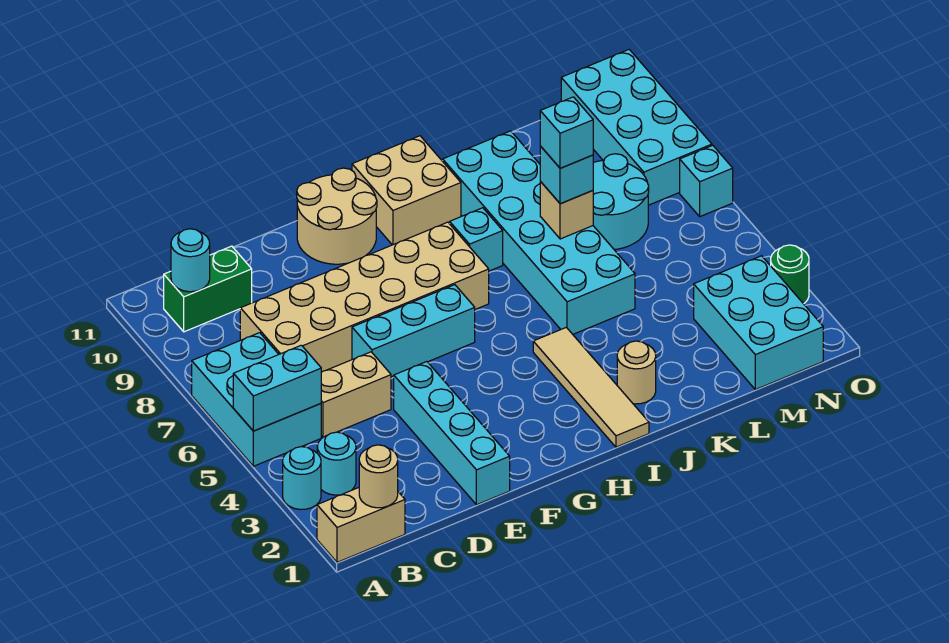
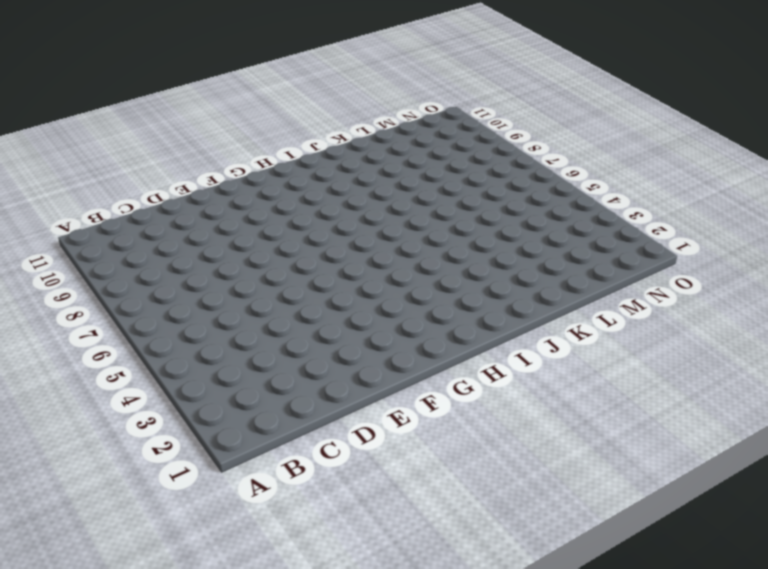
none -> tan 1x2 brick [317,488,405,562]
none -> cyan 1x1 round brick [283,447,321,510]
none -> cyan 2x3 brick [192,333,321,466]

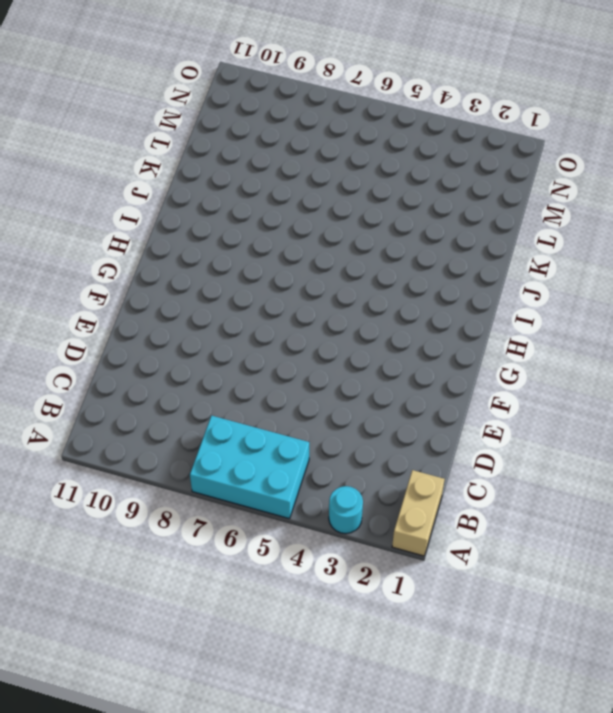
none -> cyan 1x1 round brick [317,432,356,495]
none -> green 1x2 brick [164,246,252,332]
none -> tan 1x2 brick [321,352,391,437]

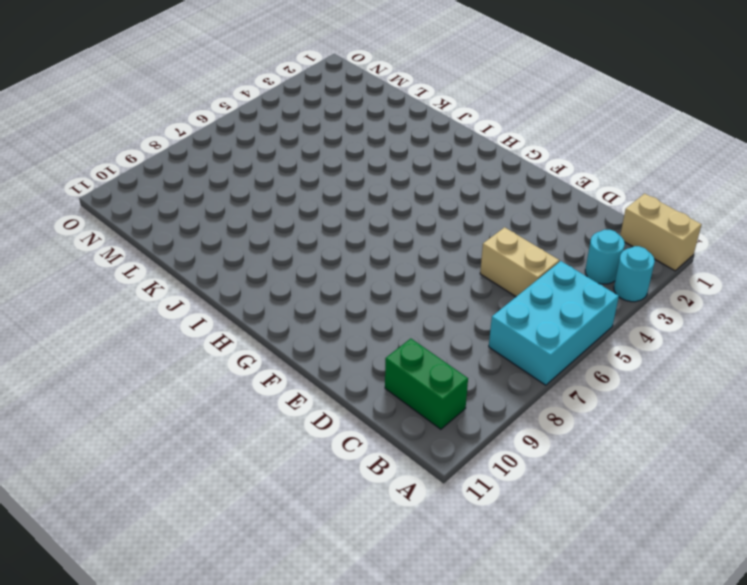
none -> tan 2x6 brick [240,222,489,372]
none -> cyan 1x4 brick [394,362,510,505]
none -> cyan 1x3 brick [352,285,475,377]

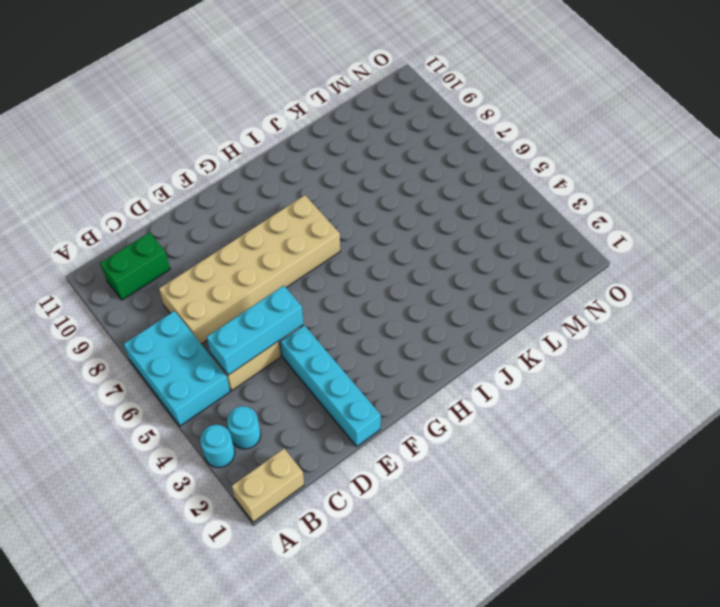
cyan 1x3 brick [207,286,303,375] -> cyan 1x3 brick moved to [352,285,475,377]
none -> tan 2x2 round brick [297,168,377,264]
none -> tan 2x2 brick [352,136,461,245]
none -> tan 1x4 tile [533,327,649,447]

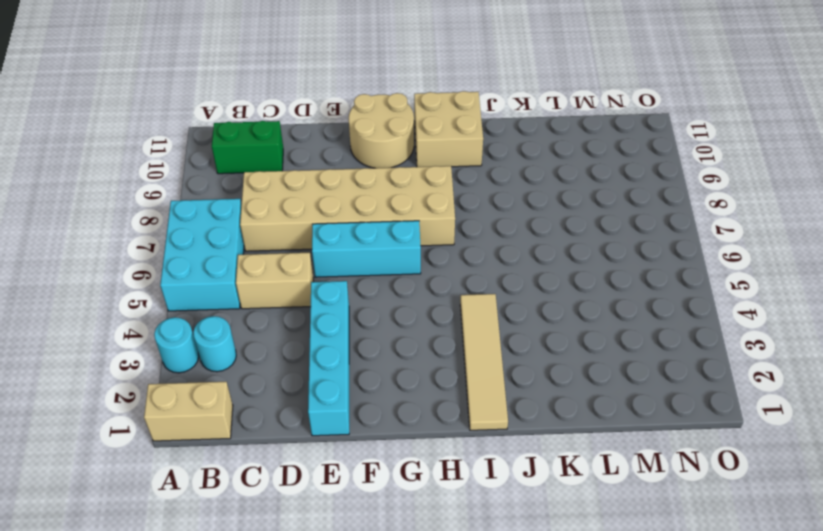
none -> cyan 1x1 brick [450,208,503,271]
none -> tan 1x1 round brick [617,341,656,404]
none -> cyan 2x6 brick [443,131,635,334]

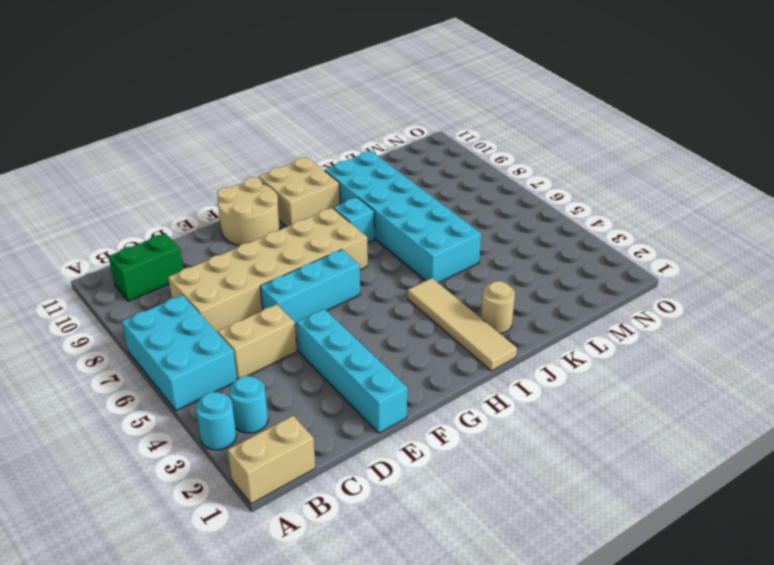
none -> cyan 2x2 round brick [593,154,649,250]
none -> cyan 2x3 brick [694,256,823,390]
none -> cyan 2x4 brick [561,50,712,205]

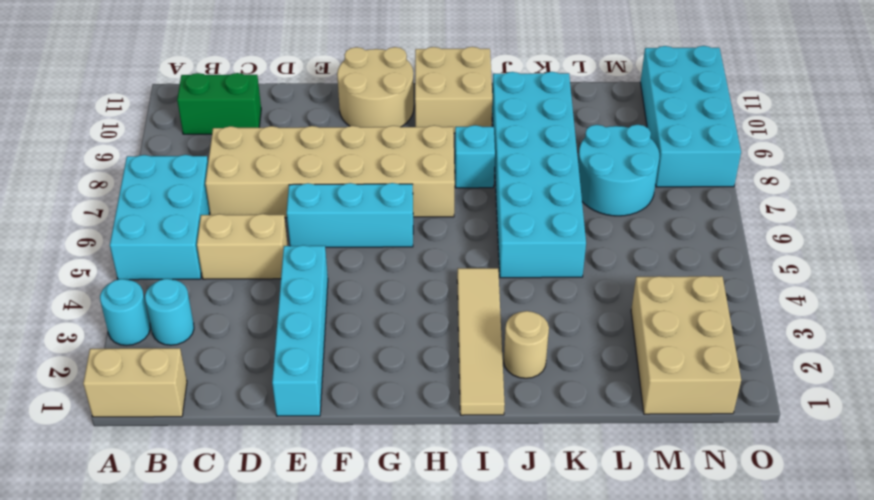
tan 2x3 brick [631,276,741,414] -> cyan 2x3 brick [694,256,823,390]
none -> green 1x1 round brick [771,245,809,304]
none -> cyan 1x1 brick [680,145,733,216]
none -> cyan 1x2 brick [233,345,321,431]

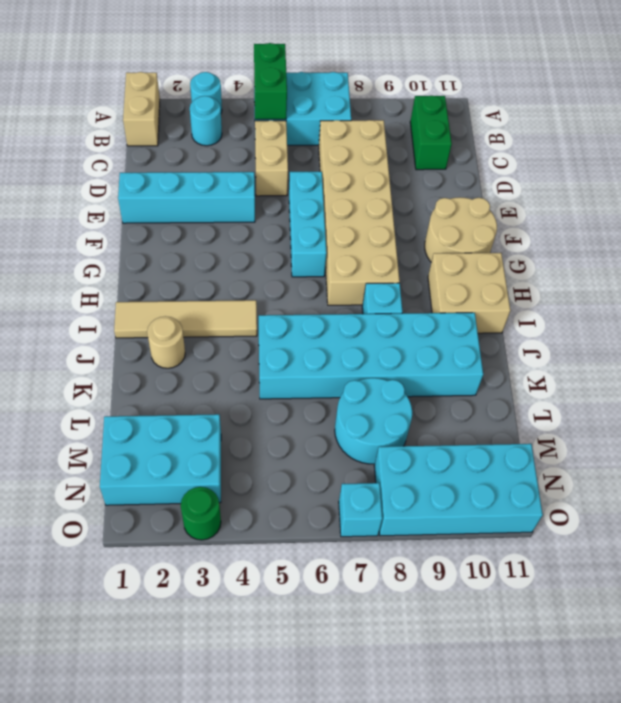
green 1x2 brick [254,43,287,119] -> cyan 1x2 brick [233,345,321,431]
none -> tan 1x1 round brick [359,445,398,508]
none -> cyan 1x1 round brick [171,229,210,292]
none -> tan 1x1 brick [540,181,593,239]

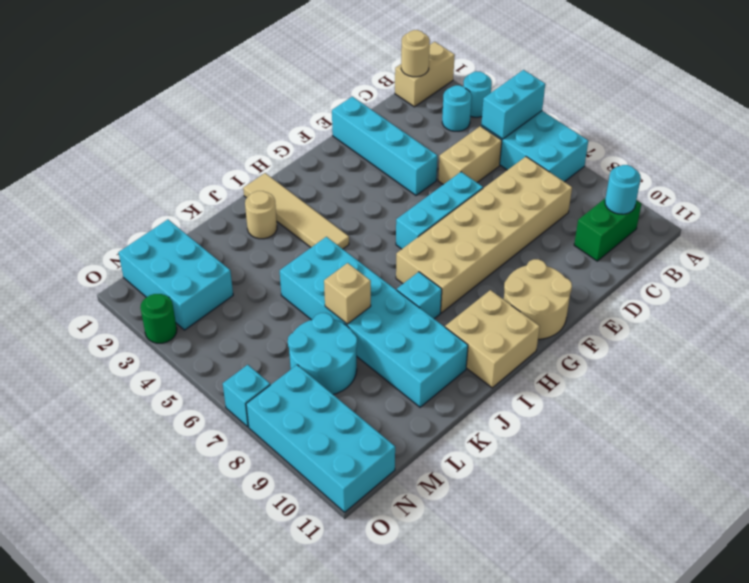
none -> cyan 1x1 brick [540,146,593,204]
none -> cyan 1x1 brick [540,97,593,168]

